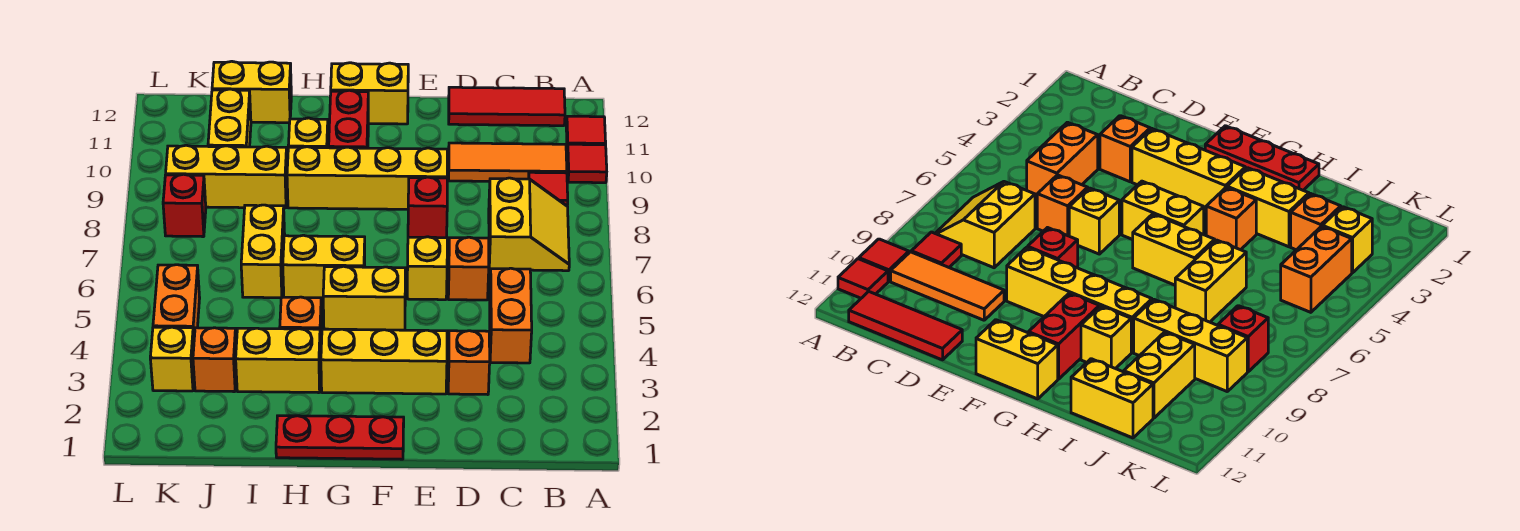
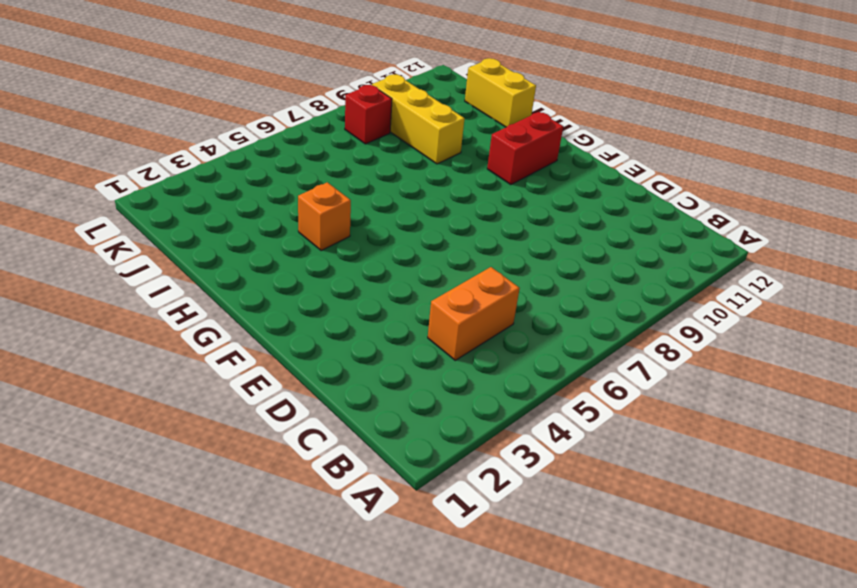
none -> red 1x1 tile [567,144,607,183]
none -> red 1x1 tile [566,116,606,151]
none -> yellow 2x2 slope [489,178,569,271]

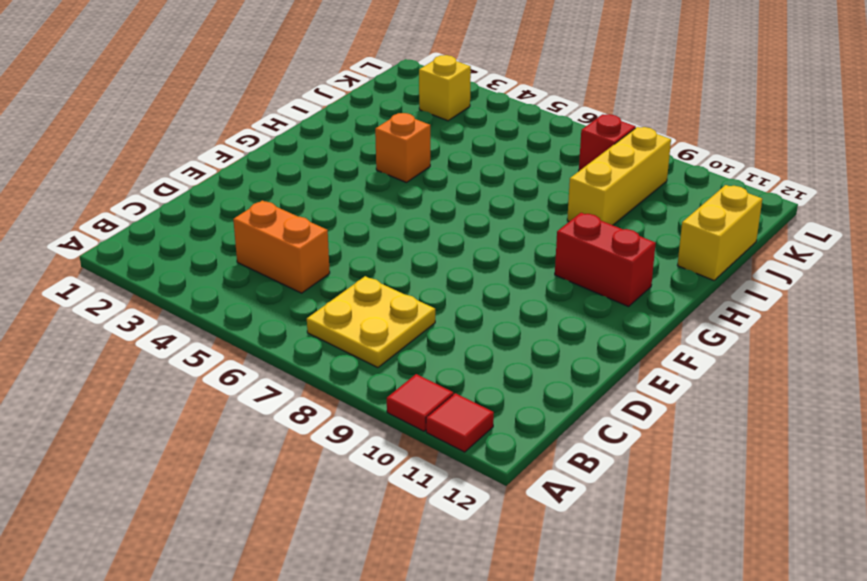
yellow 2x2 plate [307,276,435,368] -> yellow 2x2 slope [489,178,569,271]
none -> red 1x1 tile [529,172,568,206]
none -> orange 1x3 tile [449,143,567,181]
none -> red 1x3 tile [449,87,565,126]

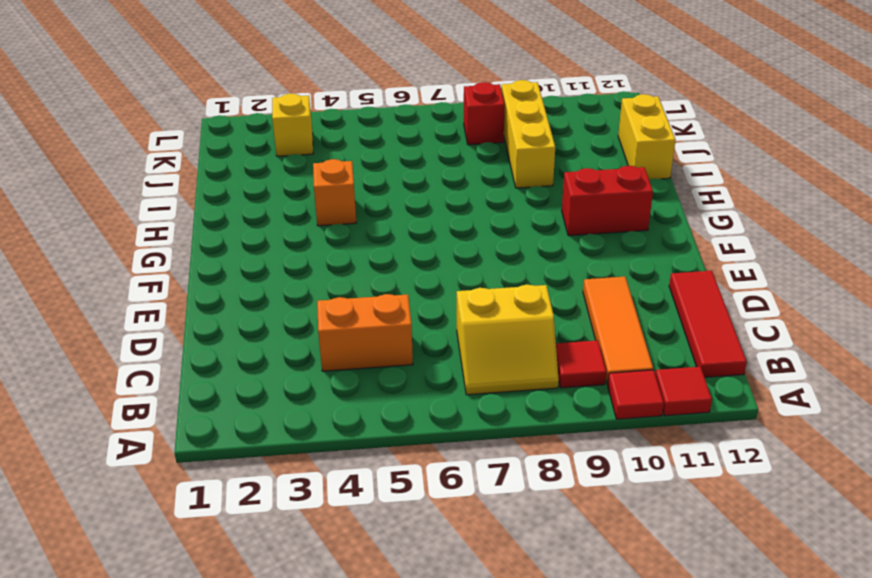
none -> orange 1x1 brick [448,331,490,395]
none -> orange 1x1 brick [448,237,489,300]
none -> yellow 1x3 brick [321,329,447,394]

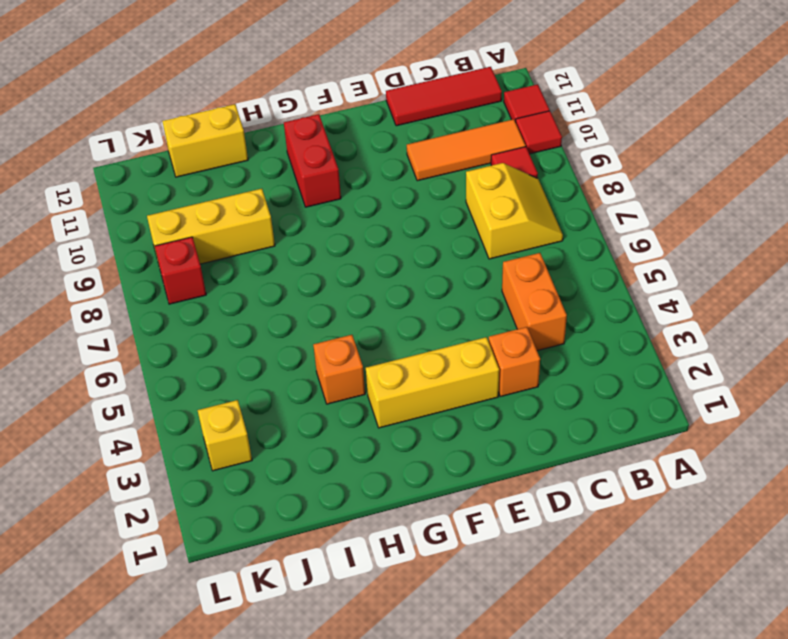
none -> orange 1x1 brick [448,237,489,300]
none -> yellow 1x1 brick [407,237,447,300]
none -> red 1x1 brick [408,177,447,238]

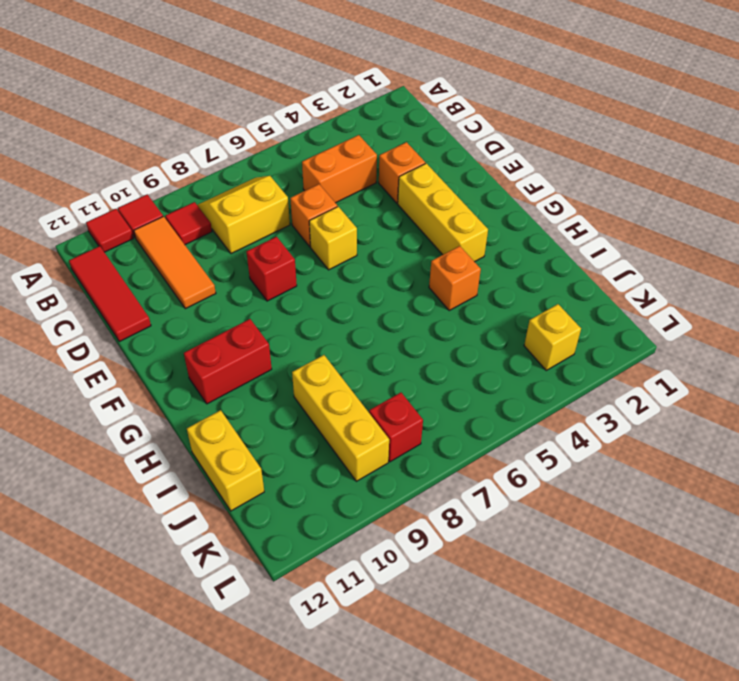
none -> yellow 1x4 brick [287,147,447,209]
none -> red 1x3 plate [276,416,404,459]
none -> yellow 1x2 brick [323,266,406,330]

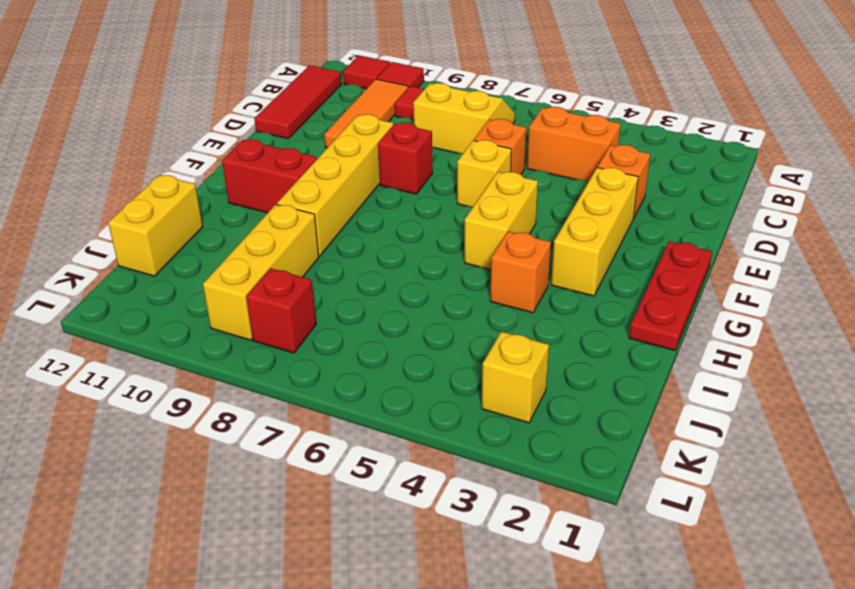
none -> yellow 1x2 brick [331,63,408,124]
none -> yellow 1x2 brick [283,235,365,298]
none -> yellow 1x2 brick [236,328,321,393]

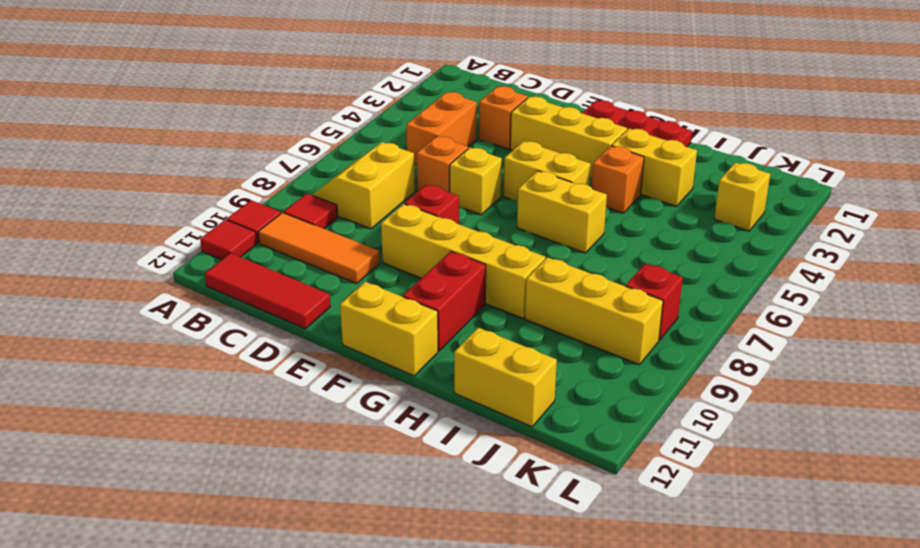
none -> yellow 1x1 brick [288,118,328,148]
none -> yellow 1x2 brick [241,205,285,298]
none -> orange 1x1 brick [193,328,236,392]

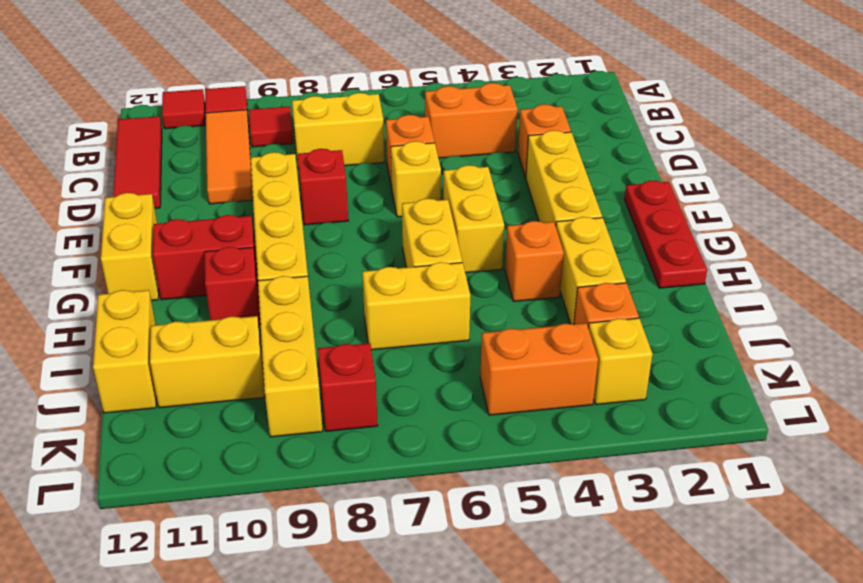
red 1x1 brick [205,247,260,325] -> yellow 1x1 brick [288,118,328,148]

